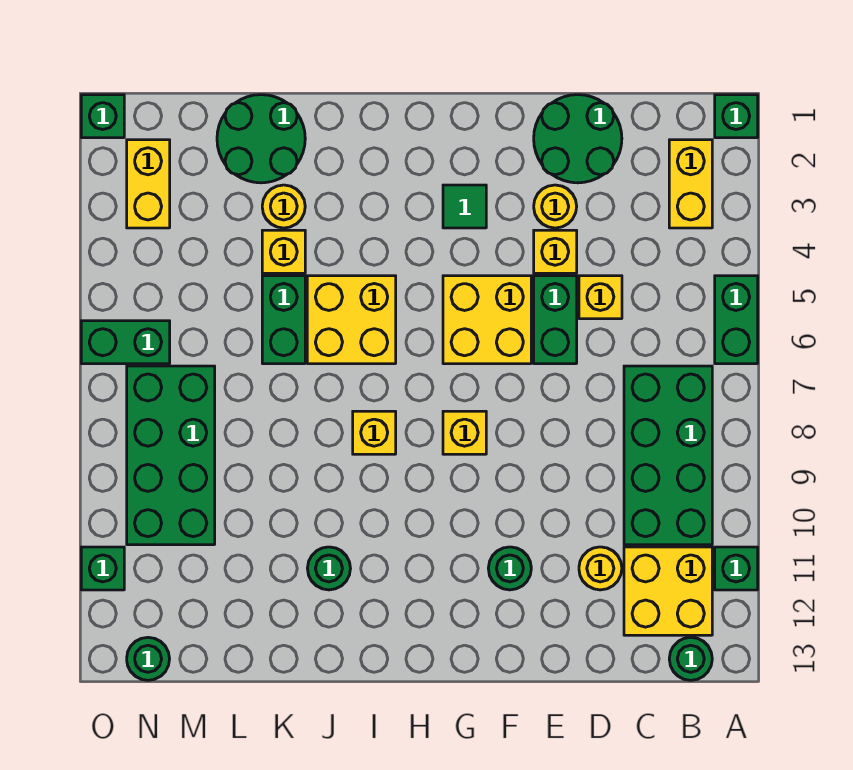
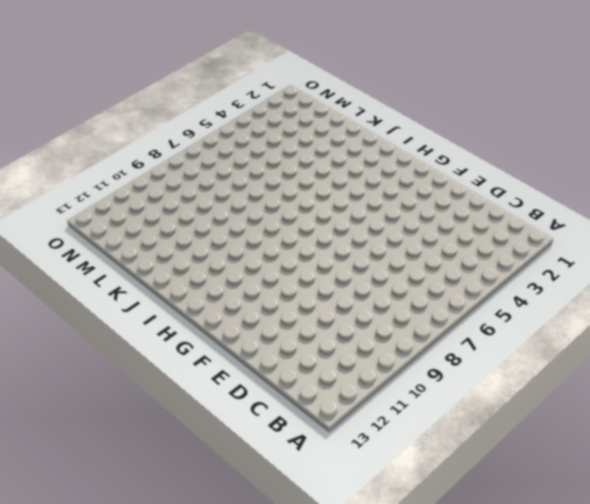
none -> green 1x1 brick [715,95,758,138]
none -> green 1x2 brick [715,276,758,364]
none -> green 1x1 brick [715,547,758,590]
none -> yellow 1x2 brick [669,140,712,228]

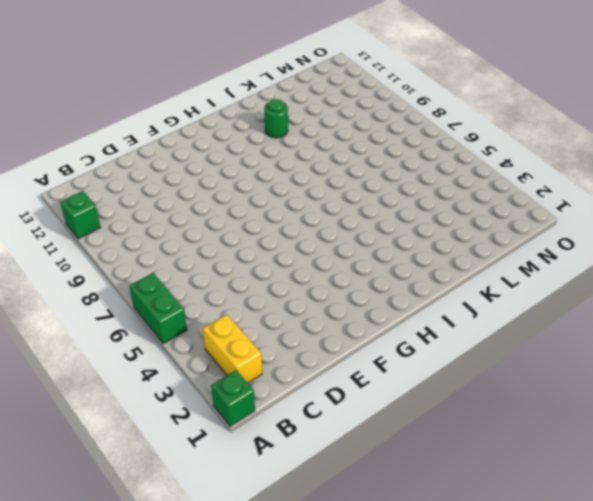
none -> green 2x4 brick [624,366,712,545]
none -> yellow 2x2 brick [624,547,712,635]
none -> green 1x1 round brick [669,637,712,680]
none -> green 2x2 round brick [534,95,622,183]

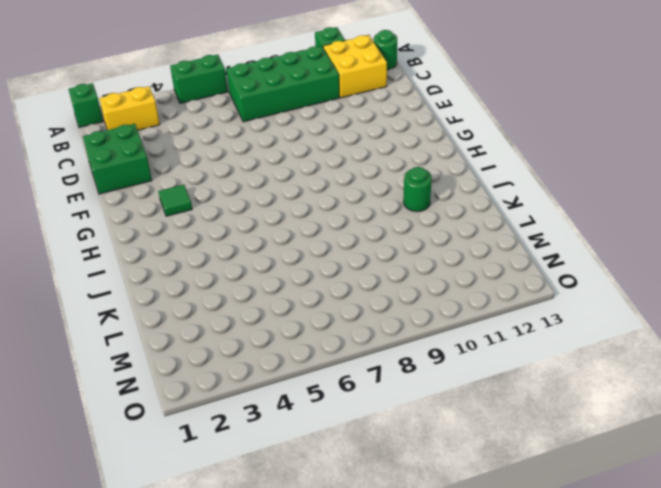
green 2x2 brick [83,124,152,194] -> green 2x2 round brick [534,95,622,183]
none -> yellow 1x1 brick [579,276,622,319]
none -> yellow 1x1 round brick [579,547,622,590]
none -> yellow 1x1 round brick [534,185,577,228]
none -> yellow 1x1 brick [534,230,577,273]

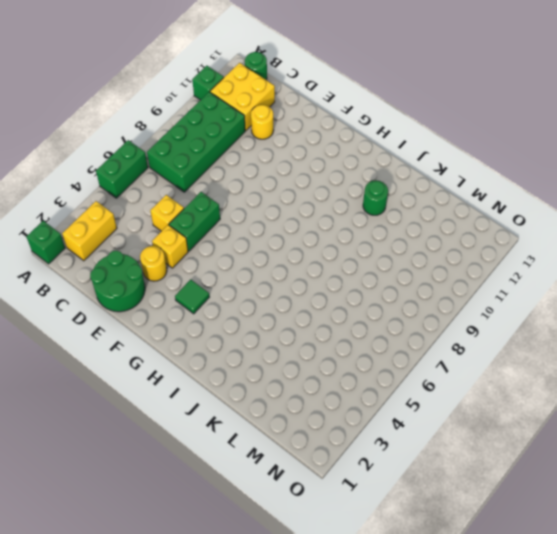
none -> yellow 2x2 brick [443,276,531,364]
none -> green 1x1 round brick [488,547,531,590]
none -> yellow 1x1 brick [443,411,486,454]
none -> yellow 2x2 brick [307,276,396,364]

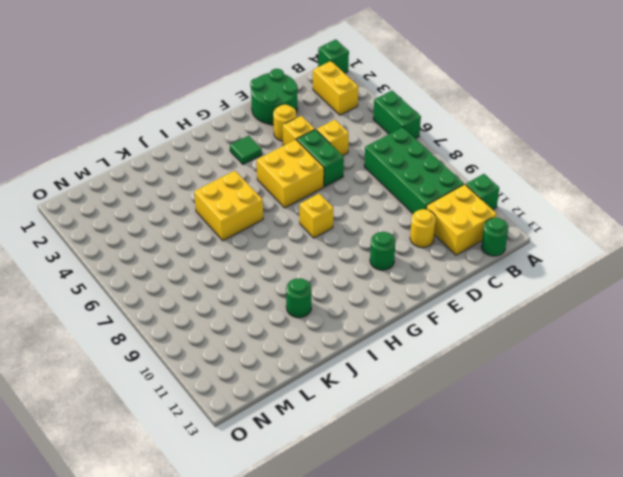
none -> yellow 1x1 brick [353,411,396,454]
none -> green 2x2 round brick [217,95,305,183]
none -> yellow 1x1 round brick [262,185,305,228]
none -> yellow 1x1 brick [262,230,305,273]

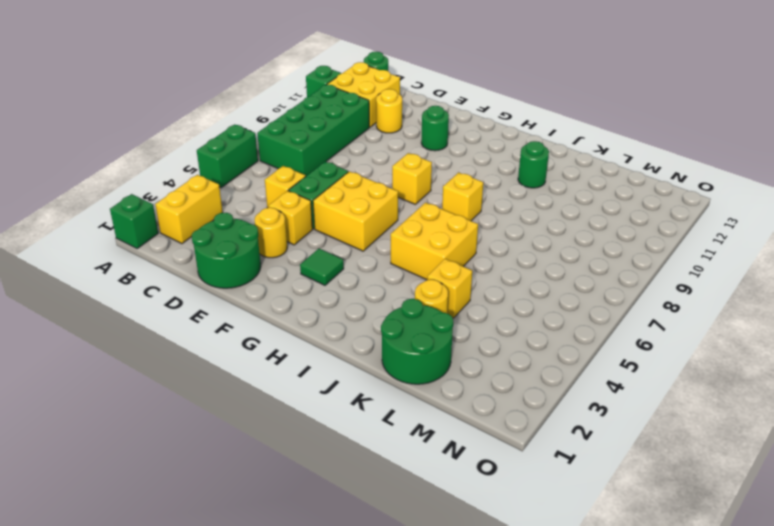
none -> green 1x2 brick [262,276,305,364]
none -> green 2x4 brick [127,366,215,545]
none -> yellow 1x2 brick [127,140,170,228]
none -> green 1x2 brick [81,321,170,364]

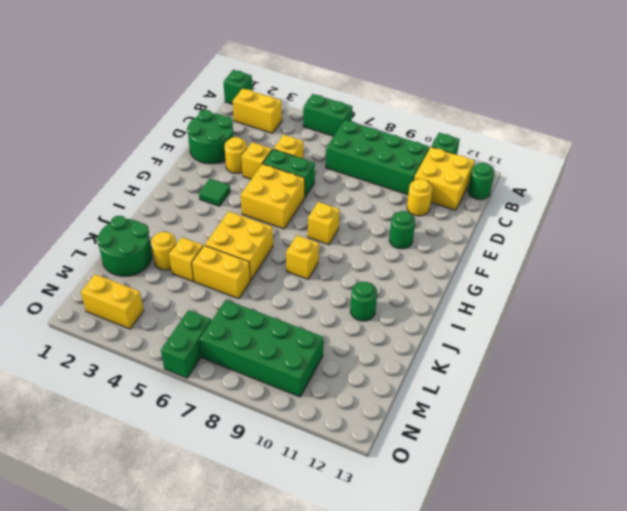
yellow 1x2 brick [192,245,250,299] -> green 1x2 brick [262,276,305,364]
none -> green 1x1 round brick [127,637,170,680]
none -> green 1x1 brick [81,95,124,138]
none -> green 1x1 brick [81,547,124,590]

